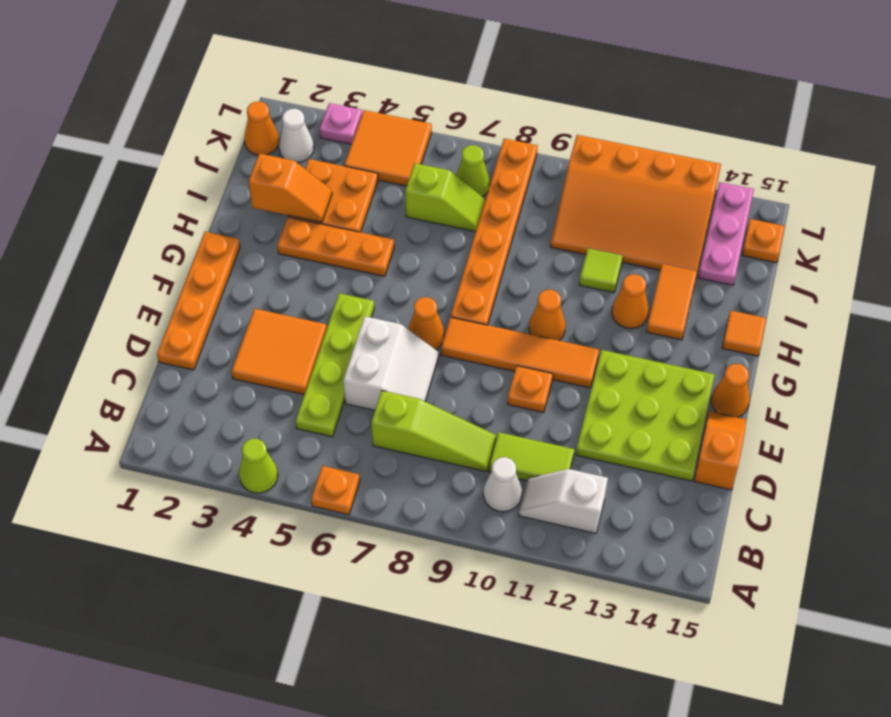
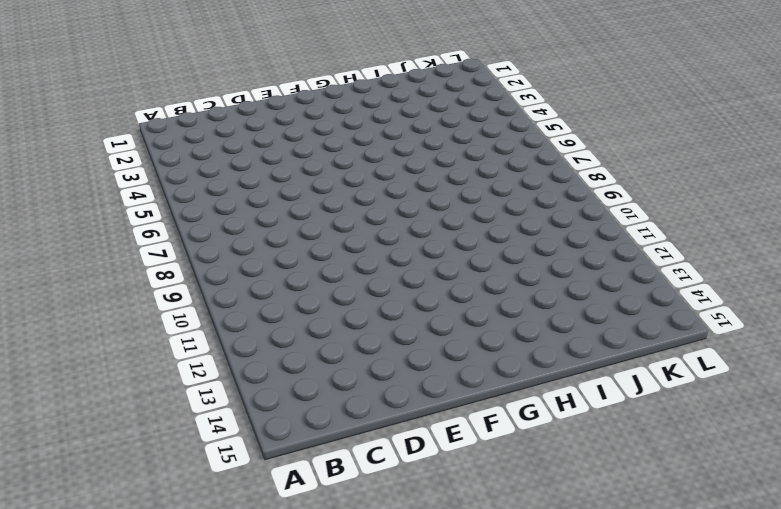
none -> lime 1x1 cone [239,439,278,493]
none -> orange 1x1 plate [311,466,360,515]
none -> white 1x1 cone [483,457,522,512]
none -> white 1x2 slope [519,469,608,533]

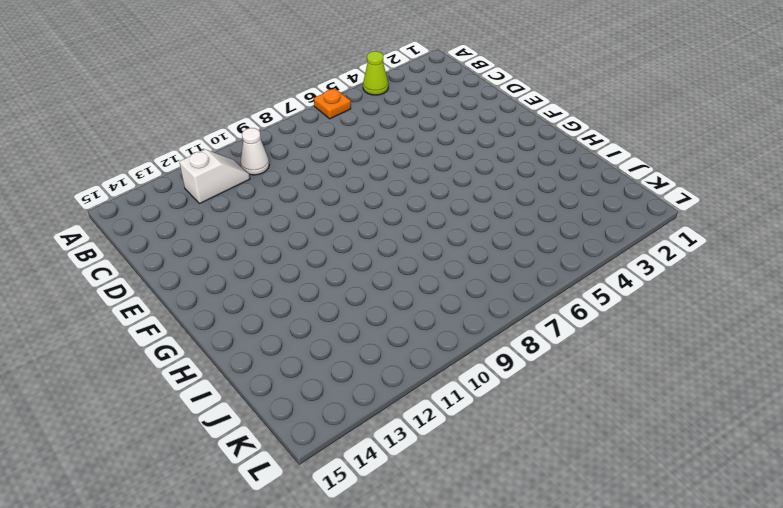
none -> lime 1x4 plate [296,293,374,437]
none -> lime 1x3 slope [371,391,496,472]
none -> lime 1x2 tile [489,432,574,481]
none -> orange 1x4 plate [157,232,240,370]

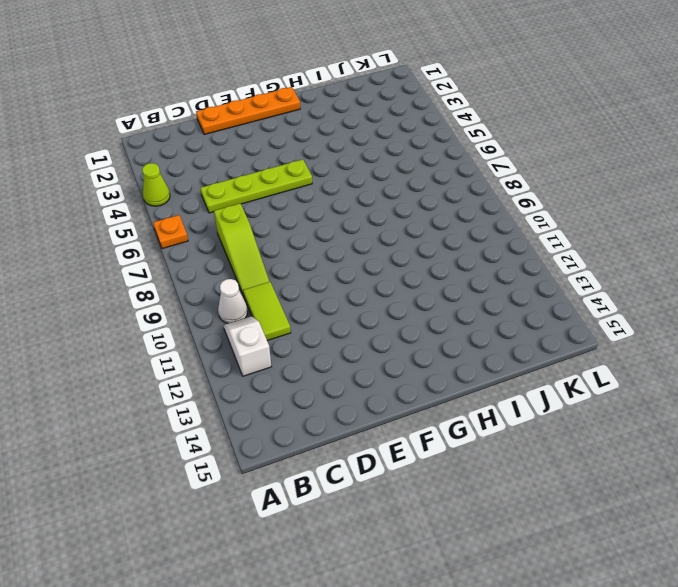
none -> orange 2x2 tile [232,309,327,395]
none -> white 2x2 slope [343,316,439,410]
none -> lime 3x3 plate [576,350,715,481]
none -> orange 1x2 slope [694,411,746,490]

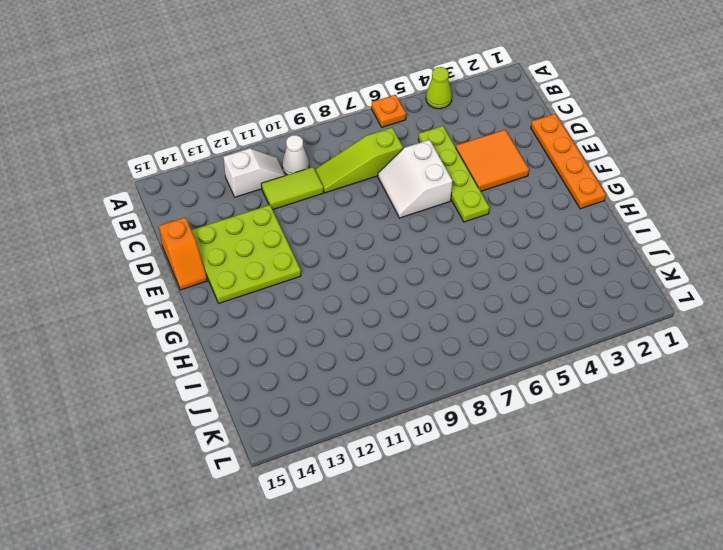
none -> orange 1x1 plate [507,366,553,413]
none -> orange 1x1 cone [408,297,444,349]
none -> orange 1x4 tile [441,317,599,388]
none -> orange 1x1 cone [711,364,750,417]

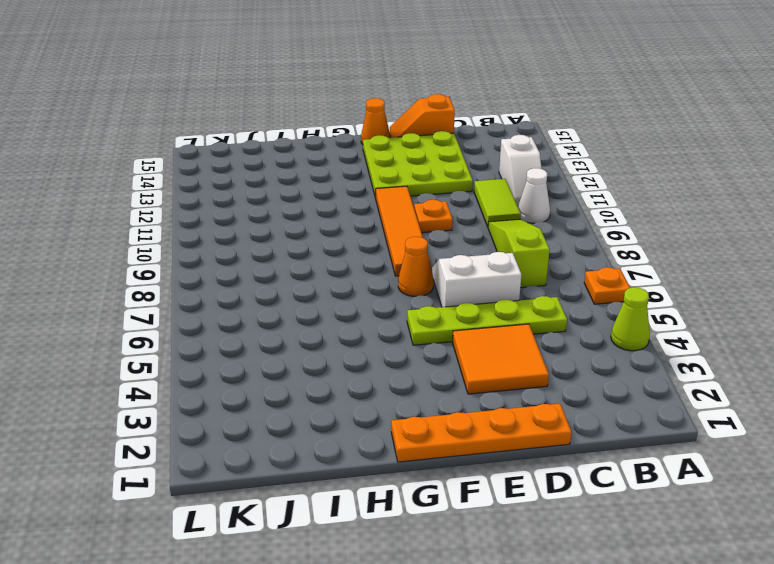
none -> orange 1x6 plate [451,139,538,325]
none -> orange 1x1 cone [529,290,566,341]
none -> orange 1x3 plate [277,217,394,276]
none -> orange 1x1 cone [612,274,649,328]

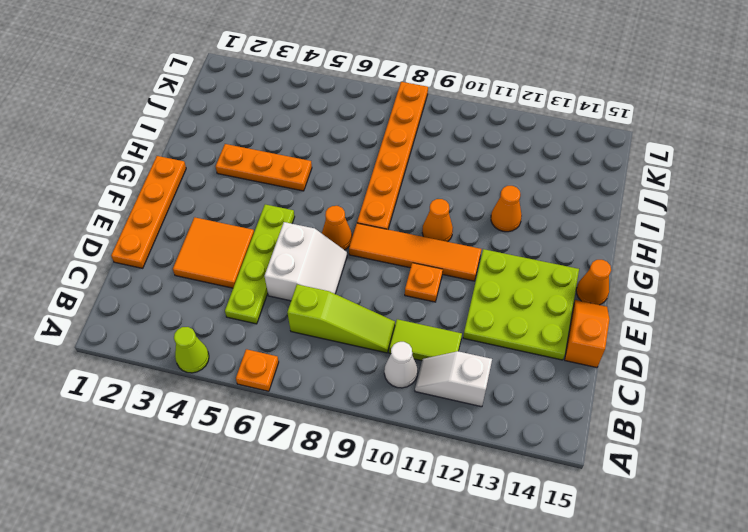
none -> orange 1x2 tile [646,264,697,340]
none -> orange 1x1 tile [722,311,766,356]
none -> orange 2x2 plate [288,159,378,232]
none -> lime 1x1 tile [579,248,623,293]

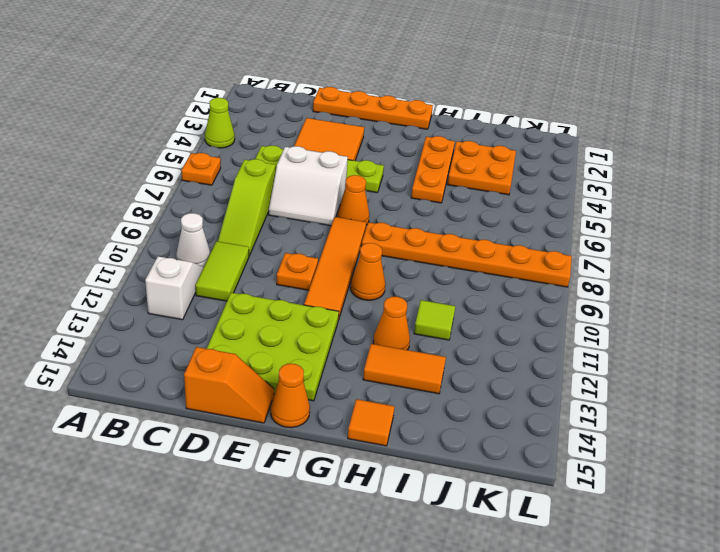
none -> lime 1x2 slope [405,163,485,232]
none -> orange 3x4 slope [551,135,721,271]
none -> pink 1x3 plate [698,182,754,285]
none -> orange 1x1 cone [244,102,279,155]

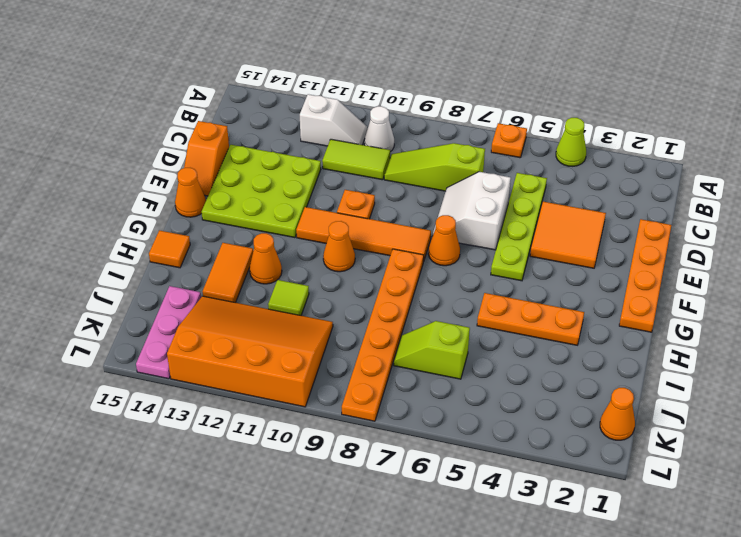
none -> orange 2x2 plate [288,159,378,232]
none -> white 1x1 cone [279,109,314,163]
none -> orange 2x2 tile [344,110,432,186]
none -> lime 1x1 cone [456,145,490,196]

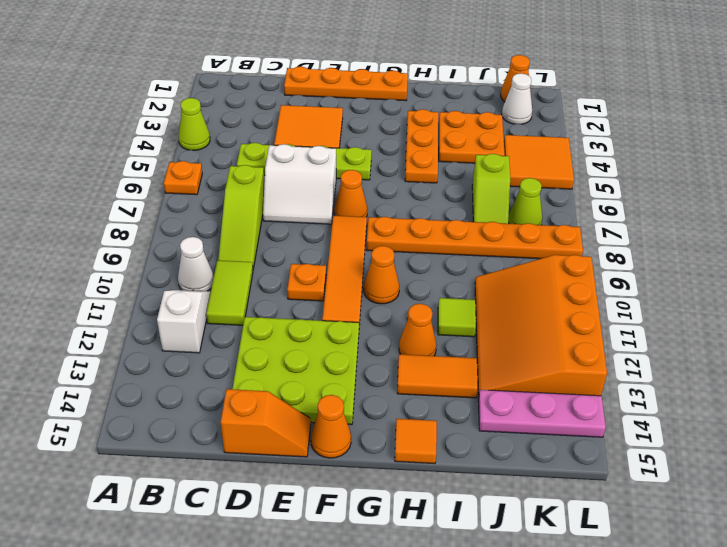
none -> orange 1x1 plate [742,219,785,263]
none -> pink 1x1 plate [319,103,362,144]
none -> orange 1x2 slope [248,153,332,222]

